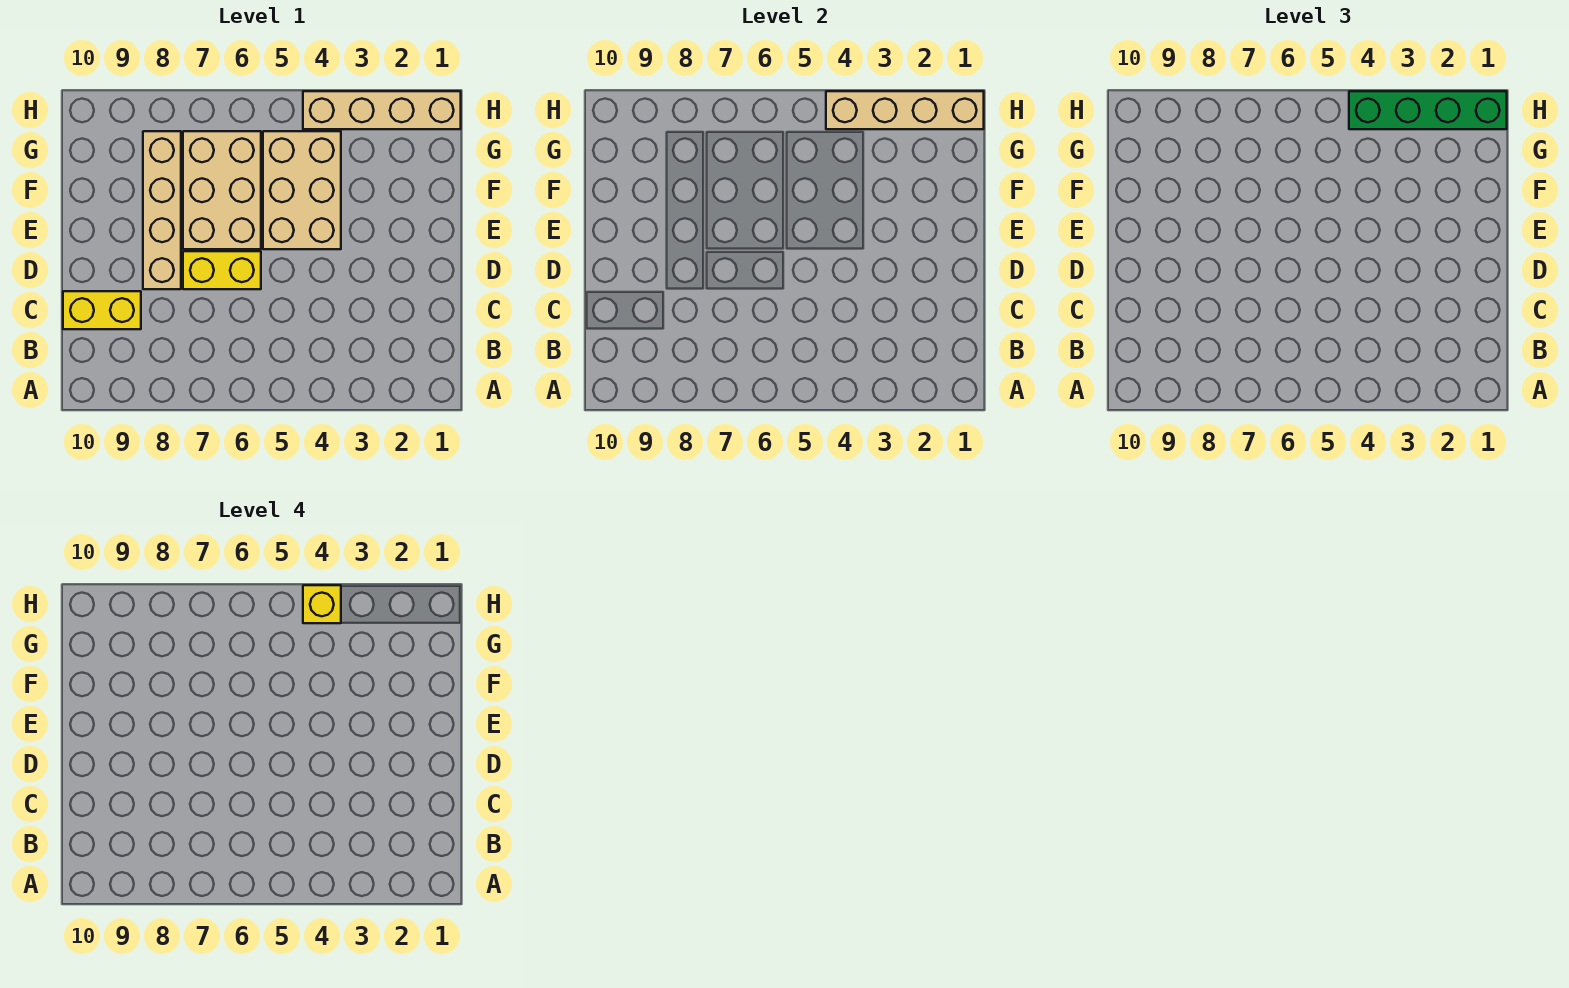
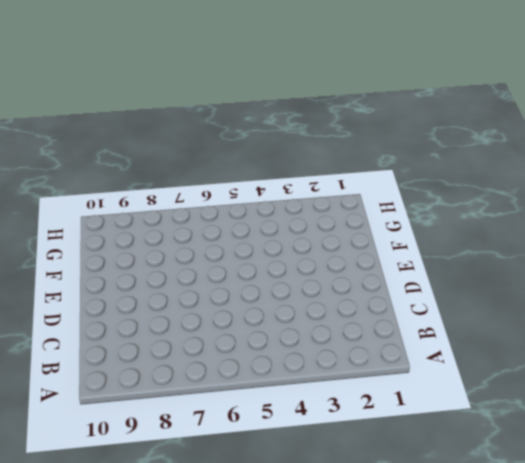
none -> yellow 1x2 brick [63,291,141,329]
none -> yellow 1x2 brick [183,251,261,289]

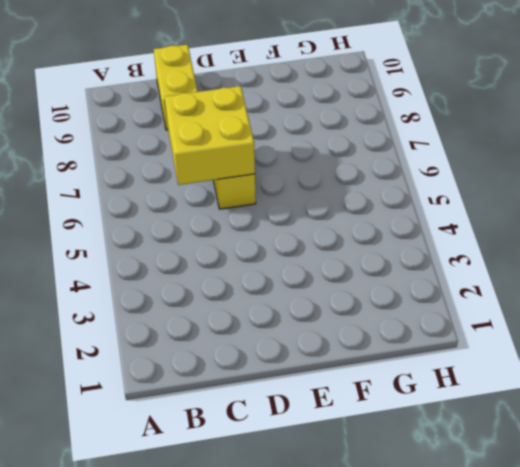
yellow 2x2 brick [165,86,255,185] -> none
none -> tan 1x4 brick [143,131,181,289]
none -> tan 2x3 brick [263,131,341,249]

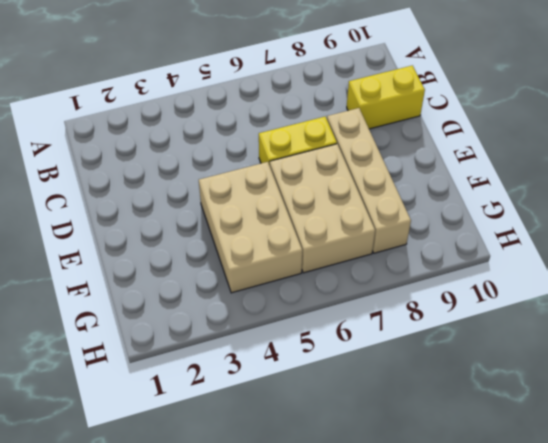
none -> tan 1x4 brick [303,91,461,129]
none -> tan 1x4 brick [826,91,984,129]

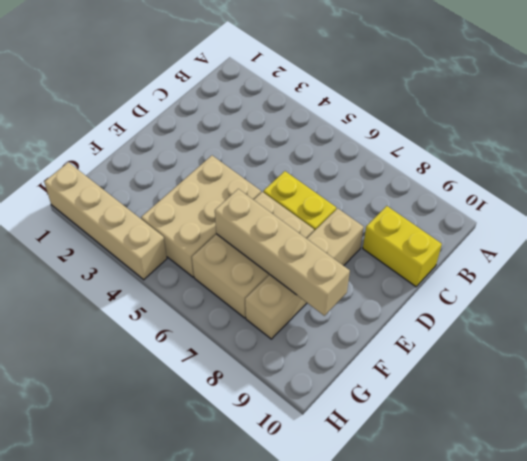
tan 1x4 brick [215,189,350,316] -> tan 1x4 brick moved to [826,91,984,129]
none -> green 1x4 brick [1349,91,1507,129]
none -> yellow 1x1 brick [303,585,341,623]

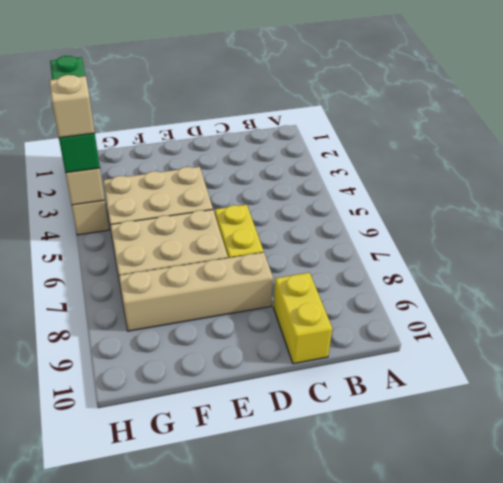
tan 1x1 brick [50,75,95,138] -> yellow 1x1 brick [303,585,341,623]

